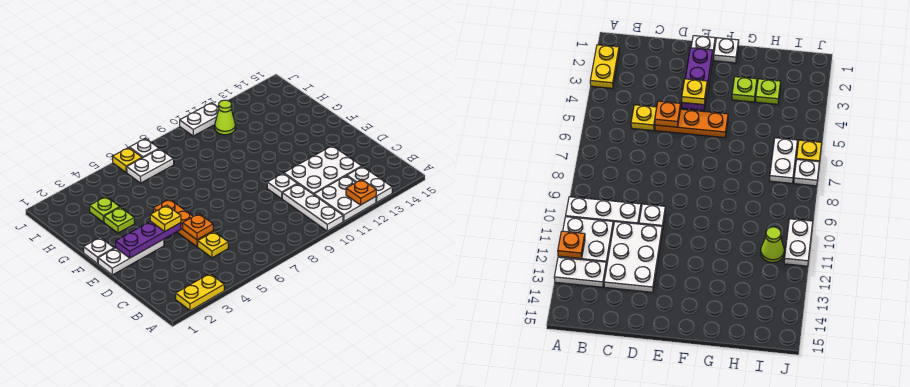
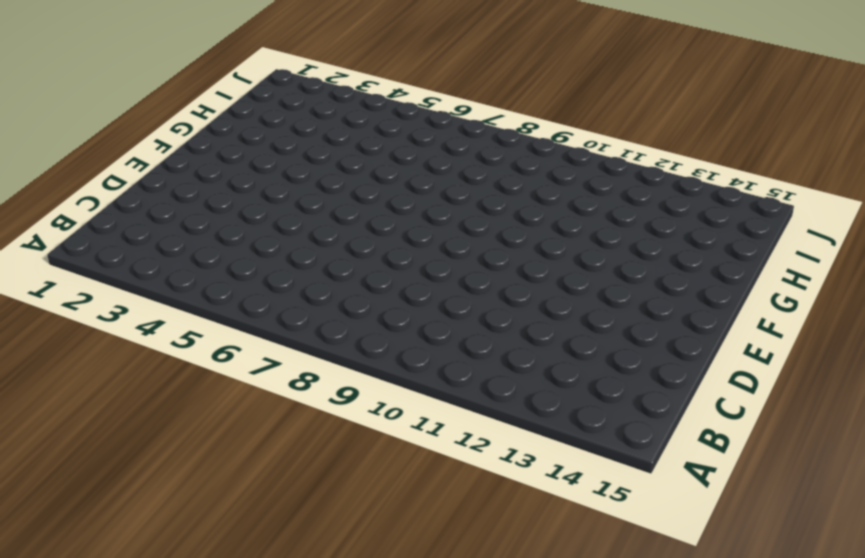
none -> yellow 1x2 plate [176,273,224,311]
none -> white 1x3 plate [282,184,343,231]
none -> white 2x2 plate [314,176,376,221]

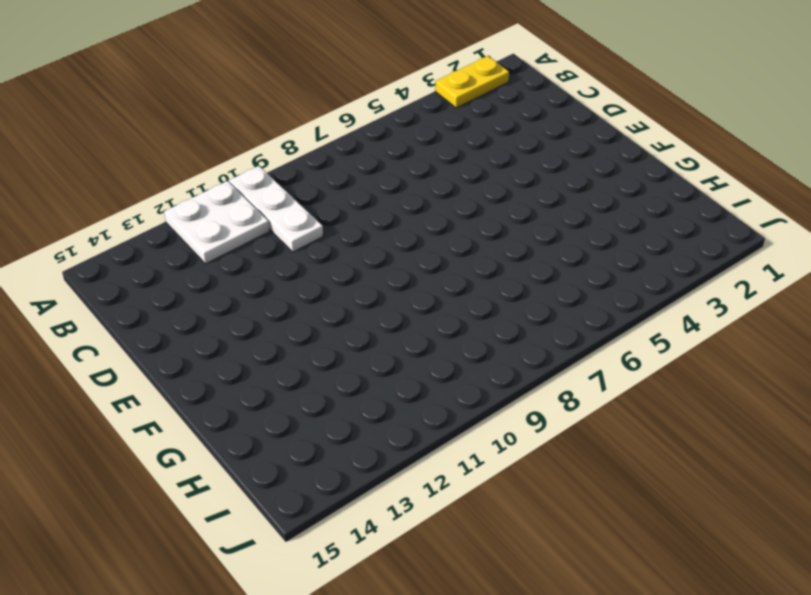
none -> white 1x2 plate [347,166,392,202]
none -> yellow 1x1 plate [198,232,228,258]
none -> white 2x3 plate [284,146,362,195]

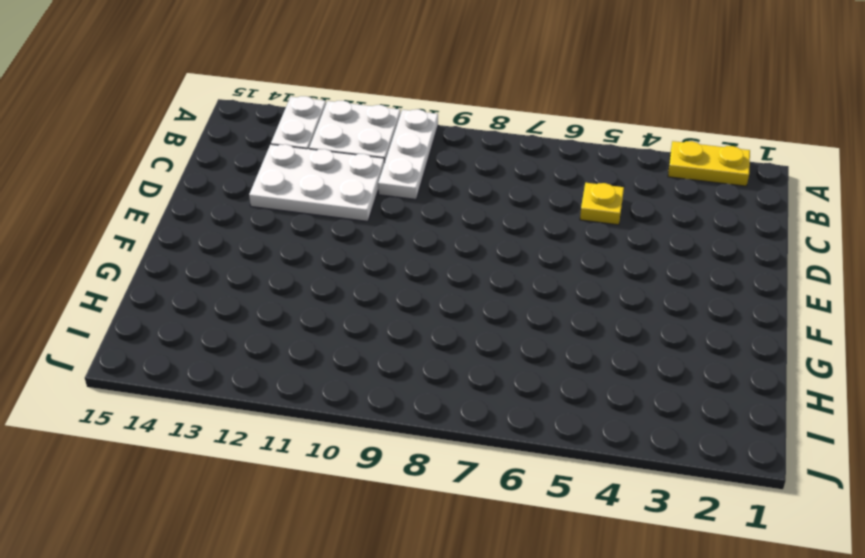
none -> orange 1x3 plate [153,199,213,247]
none -> white 1x1 plate [267,173,297,199]
none -> white 1x3 plate [98,239,164,275]

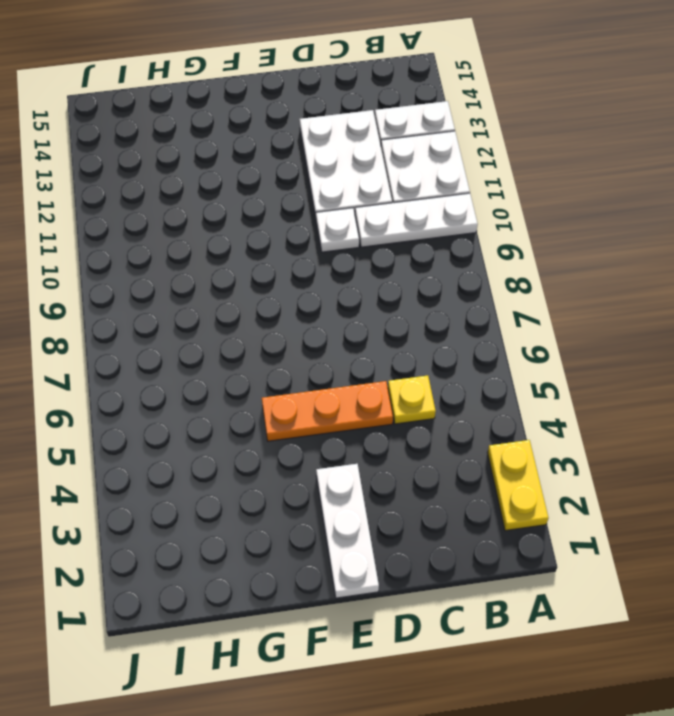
none -> white 1x1 plate [83,237,114,264]
none -> lime 1x1 plate [104,207,135,233]
none -> lime 1x1 plate [90,197,120,222]

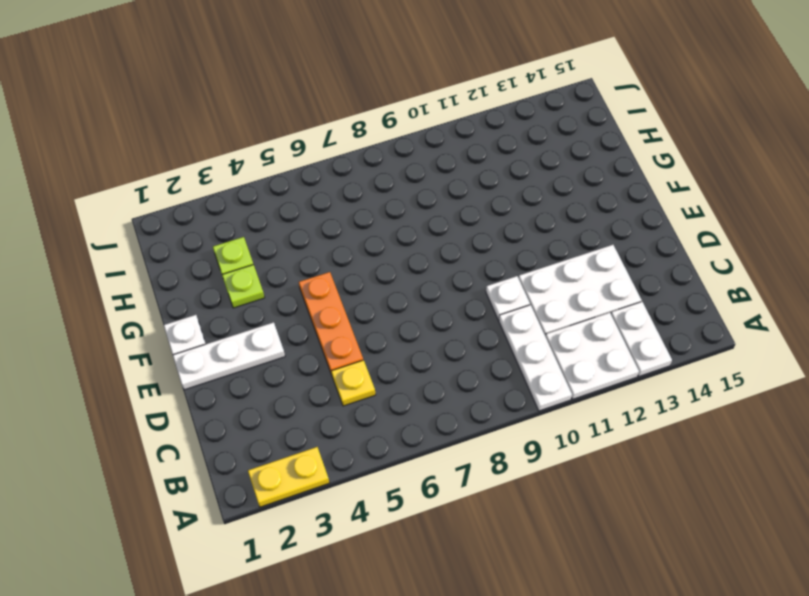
none -> white 1x2 plate [127,149,174,183]
none -> lime 1x1 cone [215,100,235,135]
none -> yellow 1x1 plate [112,148,142,172]

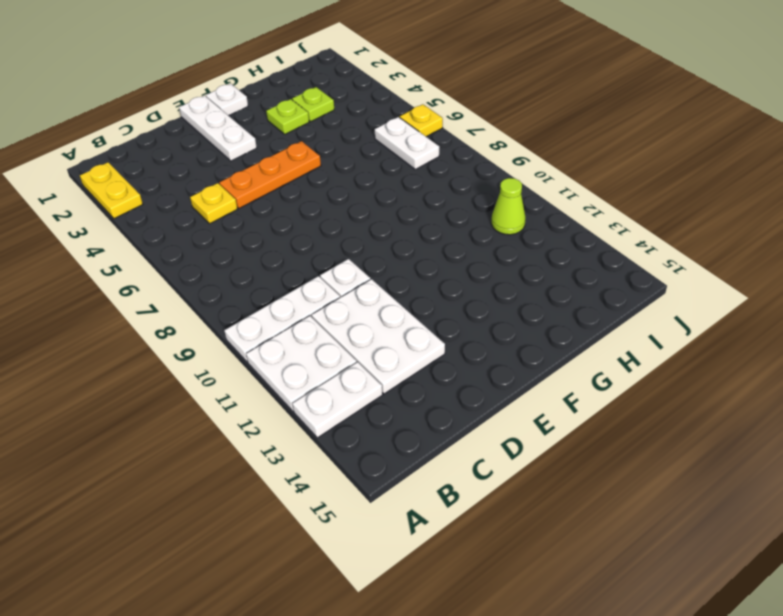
none -> white 1x1 plate [129,138,159,158]
none -> white 1x2 plate [180,103,219,136]
none -> orange 1x1 plate [346,179,376,205]

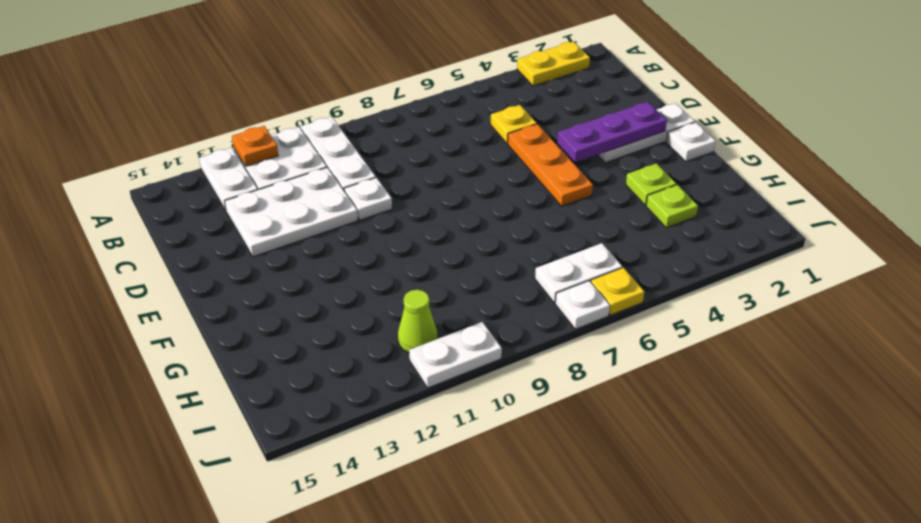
none -> orange 1x1 plate [183,214,213,240]
none -> yellow 1x1 plate [150,205,181,231]

